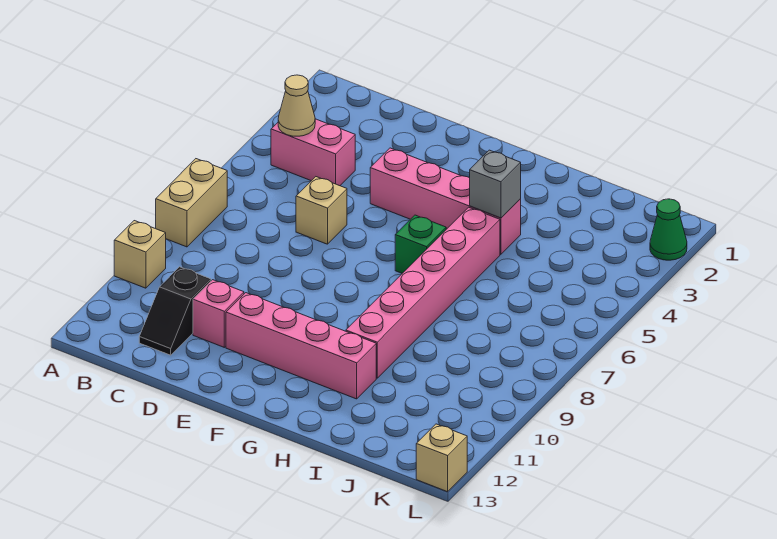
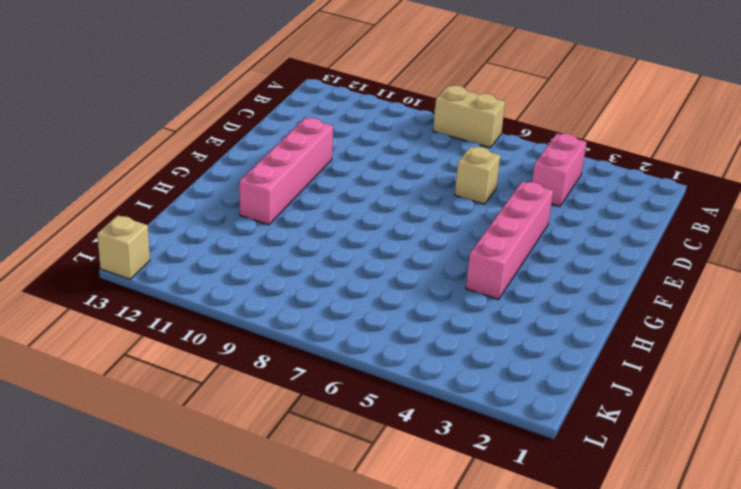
none -> tan 1x1 brick [114,221,166,288]
none -> black 1x2 slope [139,267,211,355]
none -> pink 1x1 brick [193,280,244,347]

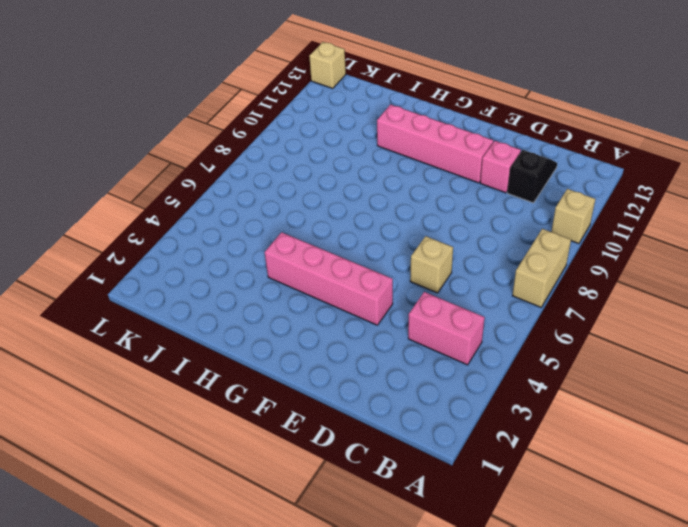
none -> green 1x1 brick [395,215,446,273]
none -> pink 1x6 brick [346,207,500,378]
none -> green 1x1 cone [650,199,687,260]

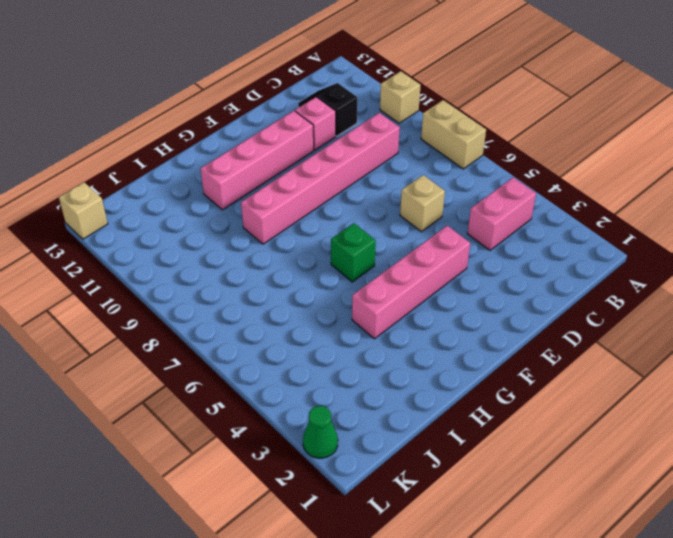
pink 1x6 brick [241,113,400,244] -> pink 1x6 brick turned to [346,207,500,378]
none -> tan 1x1 cone [278,75,315,136]
none -> grey 1x1 brick [470,150,521,218]

